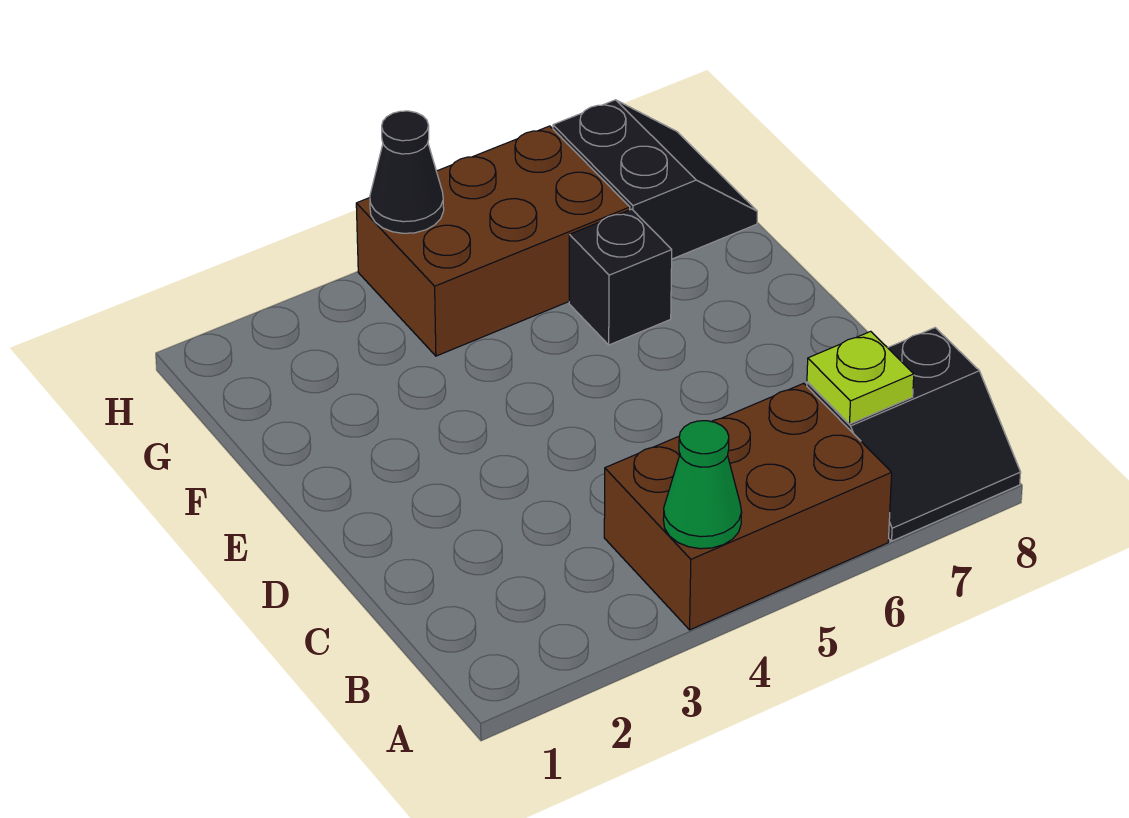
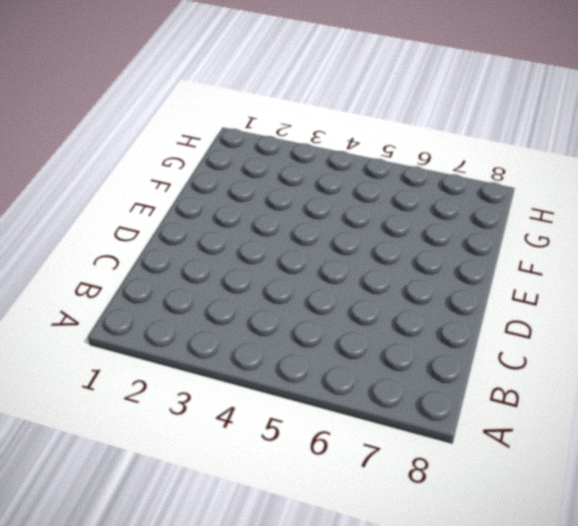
none -> brown 2x3 brick [604,383,892,630]
none -> black 2x2 slope [807,328,1021,541]

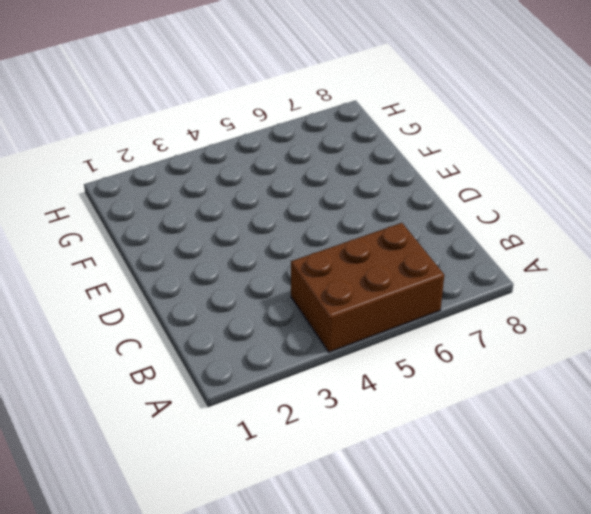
none -> black 2x2 slope [807,328,1021,541]
none -> black 1x1 brick [569,209,672,345]

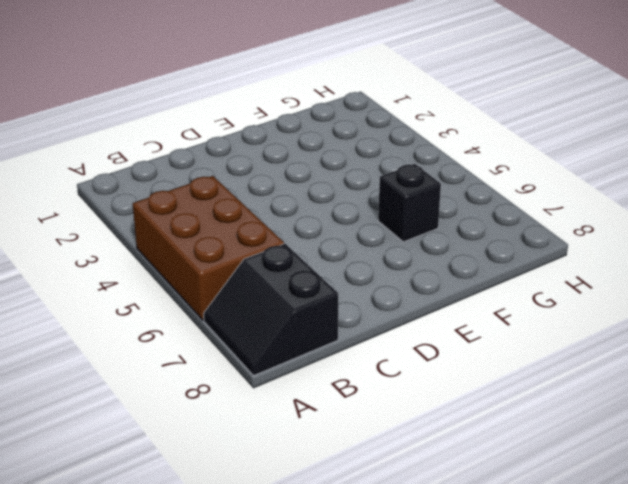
none -> brown 2x3 brick [356,126,630,356]
none -> black 2x2 slope [553,100,757,259]

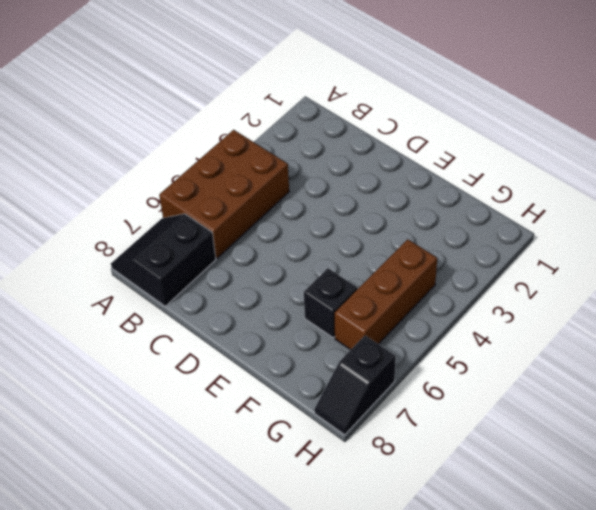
brown 1x3 brick [335,239,437,350] -> brown 2x3 brick [356,126,630,356]
black 1x2 slope [314,336,396,435] -> black 2x2 slope [553,100,757,259]
none -> green 1x1 cone [663,421,742,549]
none -> lime 1x1 plate [807,331,914,424]

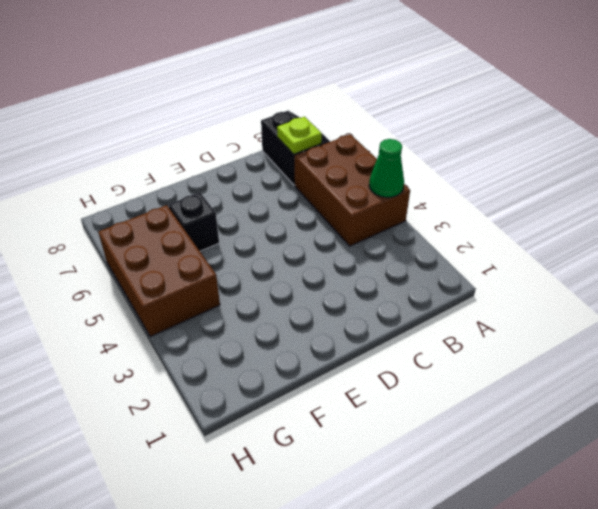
none -> black 2x2 slope [553,100,757,259]
none -> black 1x1 cone [370,111,444,233]

